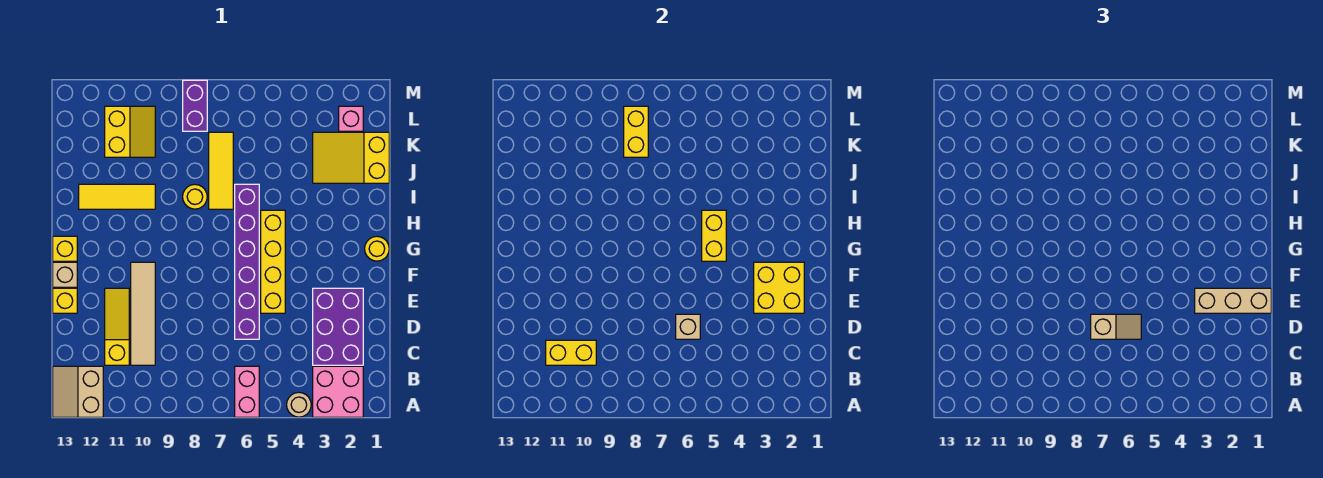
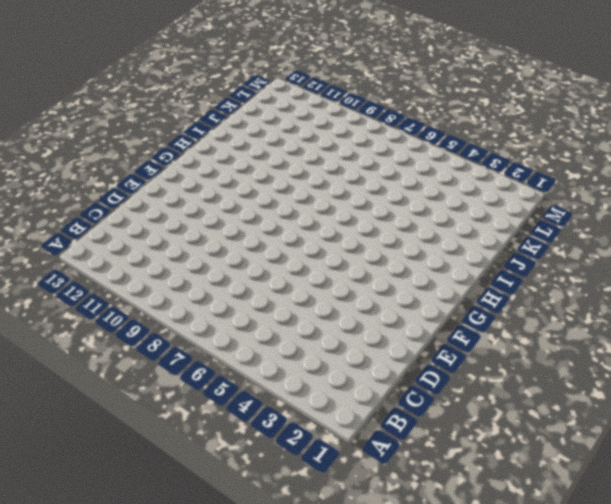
none -> pink 2x2 brick [313,366,363,417]
none -> tan 1x1 round brick [287,392,311,417]
none -> pink 1x2 brick [235,366,259,417]

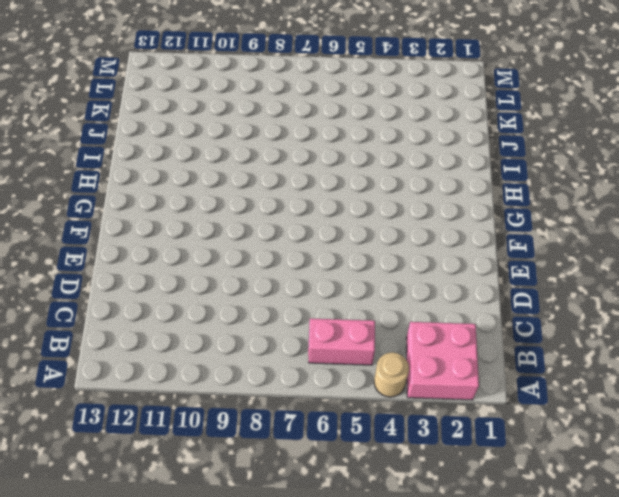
pink 1x2 brick [308,319,375,365] -> pink 1x2 brick turned to [235,366,259,417]
none -> tan 2x2 slope [53,366,103,417]
none -> purple 2x3 brick [313,288,363,365]
none -> tan 1x4 tile [131,262,155,365]

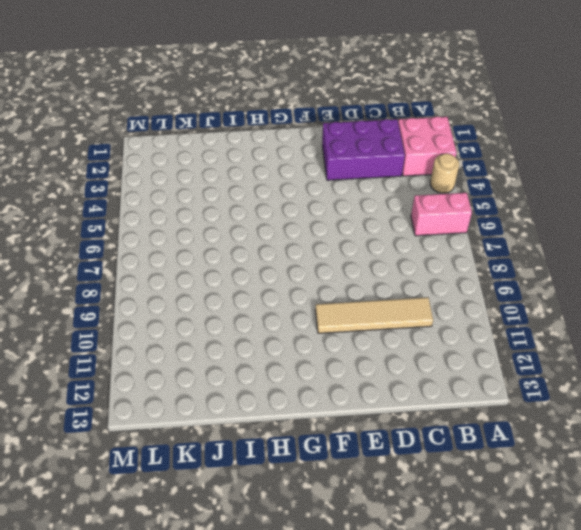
none -> tan 2x2 slope [53,366,103,417]
none -> yellow 1x3 slope [105,288,129,365]
none -> purple 1x6 brick [235,184,259,339]

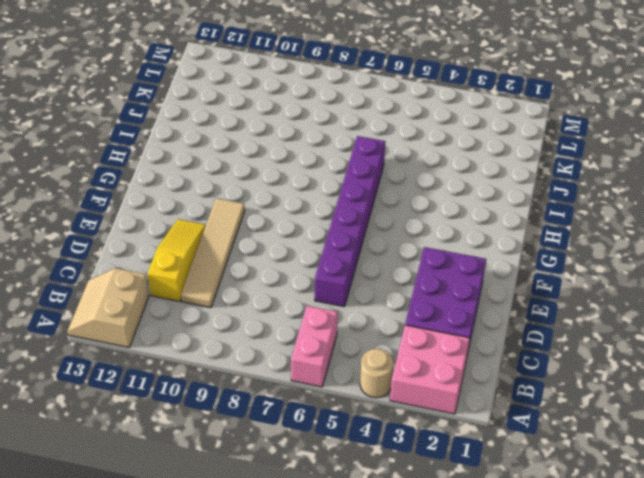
none -> yellow 1x4 brick [261,210,285,313]
none -> yellow 1x1 brick [53,288,77,313]
none -> tan 1x1 brick [53,262,77,287]

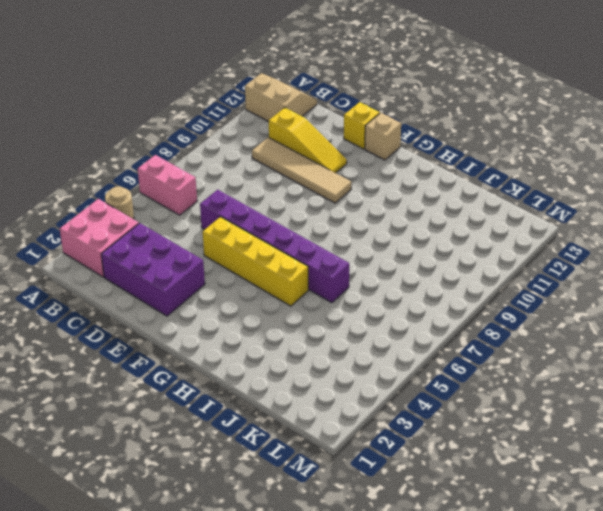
none -> yellow 1x1 round brick [365,236,389,261]
none -> yellow 1x1 brick [53,236,77,261]
none -> yellow 1x3 tile [209,132,233,209]

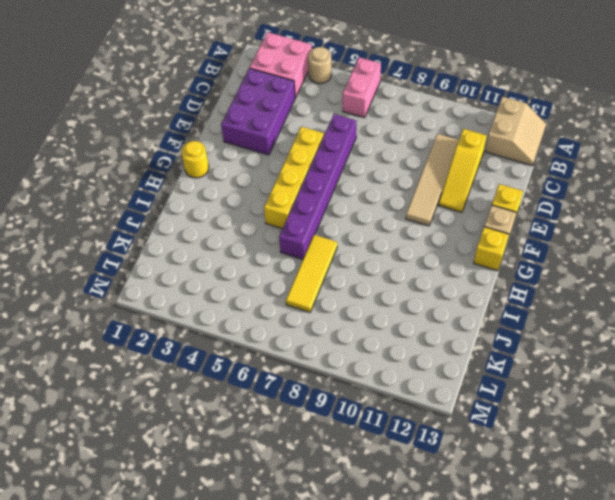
none -> yellow 1x1 round brick [183,184,207,209]
none -> yellow 1x3 tile [79,184,155,209]
none -> yellow 2x3 slope [313,132,389,183]

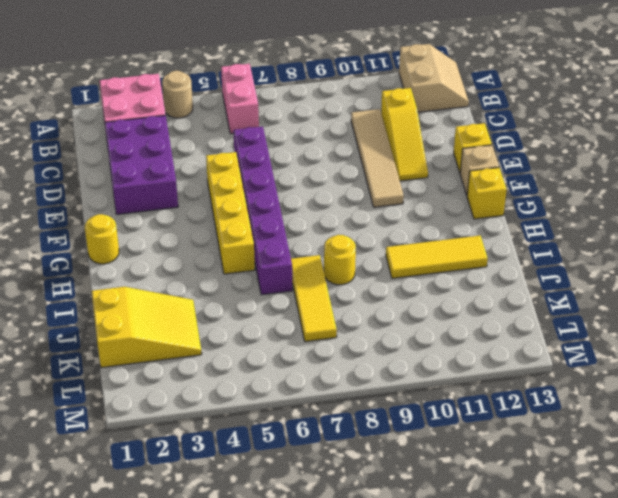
none -> yellow 2x2 slope [105,106,155,157]
none -> pink 1x1 brick [339,106,363,131]
none -> purple 1x2 brick [183,80,207,131]

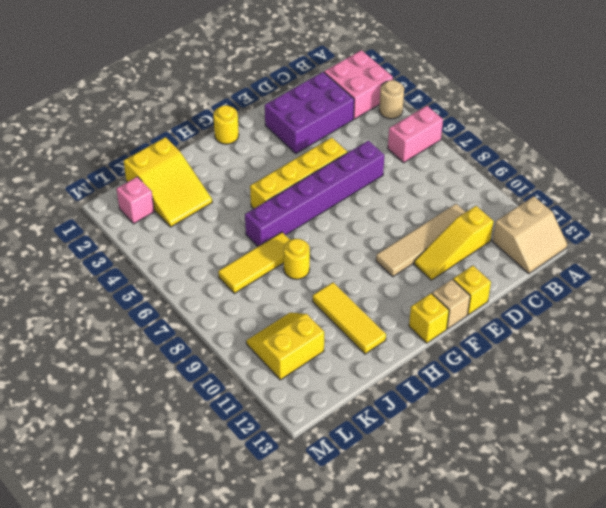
none -> purple 1x2 brick [183,80,207,131]
none -> yellow 1x2 brick [546,340,596,365]
none -> tan 1x1 brick [676,314,700,339]

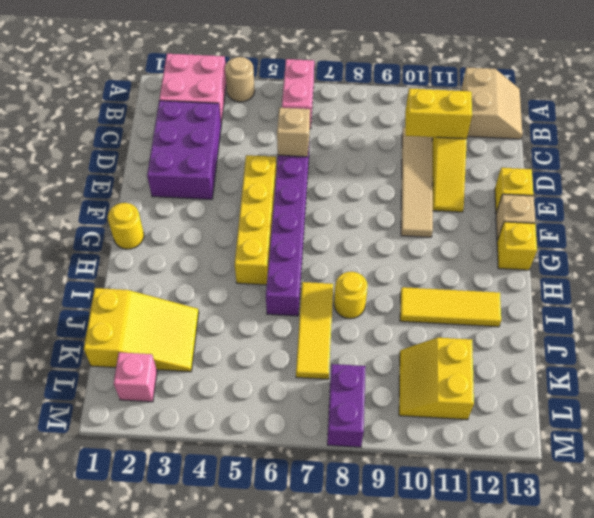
none -> yellow 2x2 brick [754,262,804,313]
none -> yellow 1x2 brick [702,210,726,261]
none -> yellow 1x2 brick [624,106,648,157]

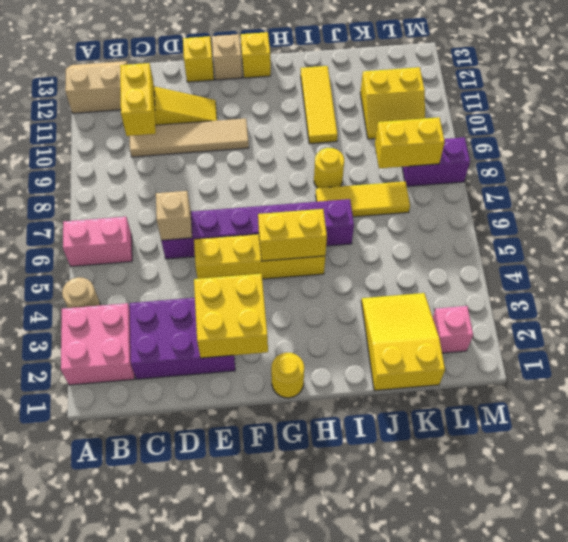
none -> tan 1x2 slope [1091,314,1141,339]
none -> tan 1x3 brick [1195,288,1271,313]

